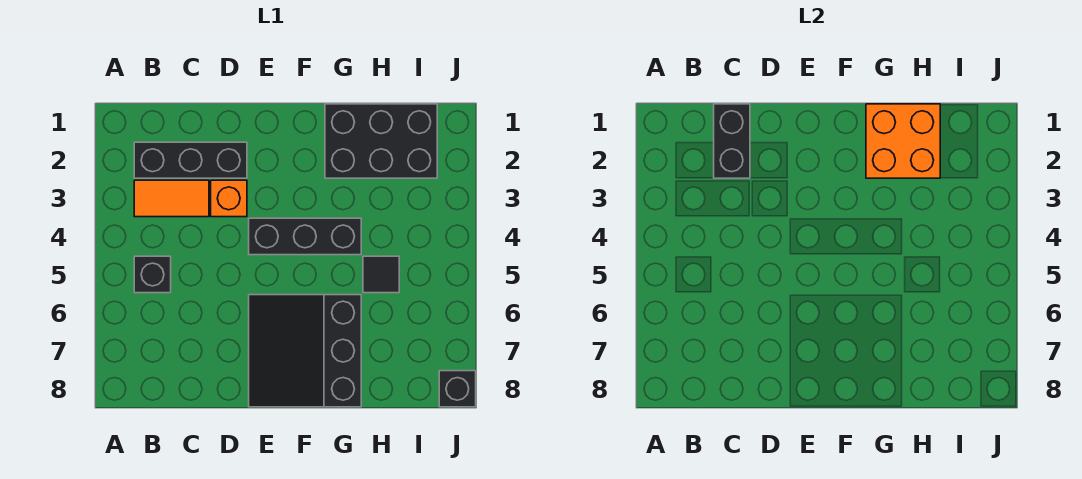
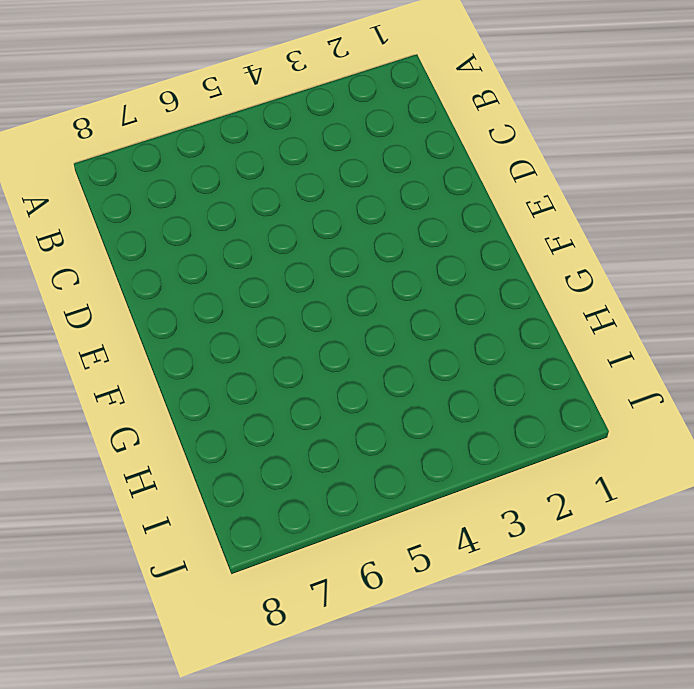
none -> black 1x3 brick [134,142,247,178]
none -> orange 1x2 tile [134,180,209,217]

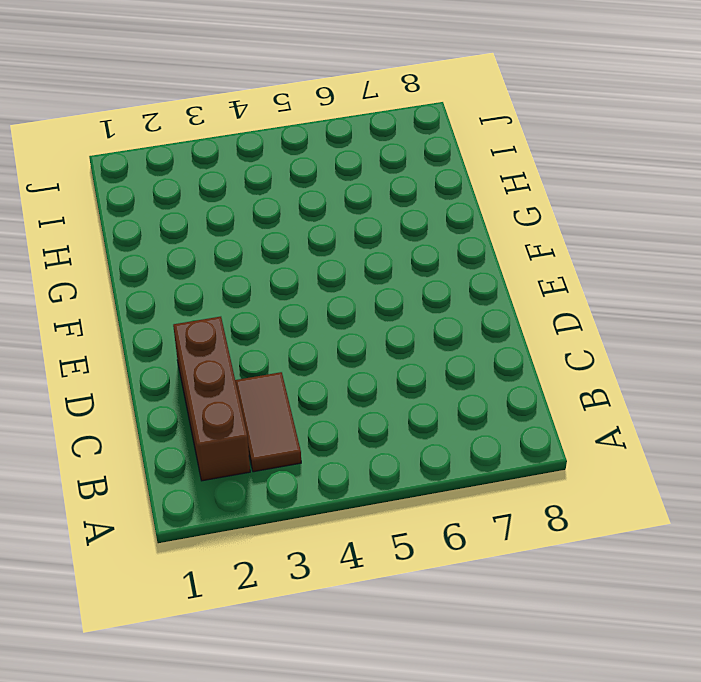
brown 1x3 brick [173,317,250,481] -> black 1x3 brick [134,142,247,178]
brown 1x2 tile [235,372,301,472] -> orange 1x2 tile [134,180,209,217]
none -> black 1x1 brick [134,256,171,293]
none -> orange 1x1 brick [211,180,247,217]

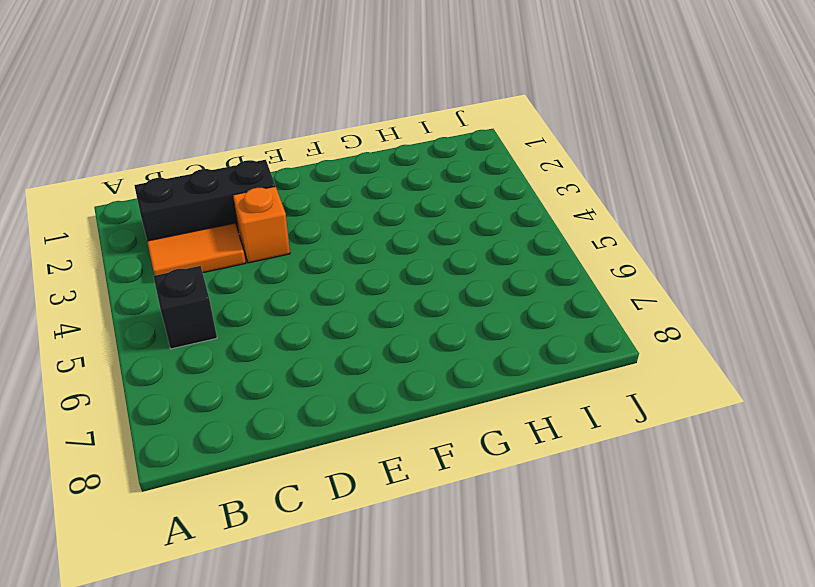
none -> black 1x3 brick [249,218,361,255]
none -> black 3x3 slope [249,295,361,407]

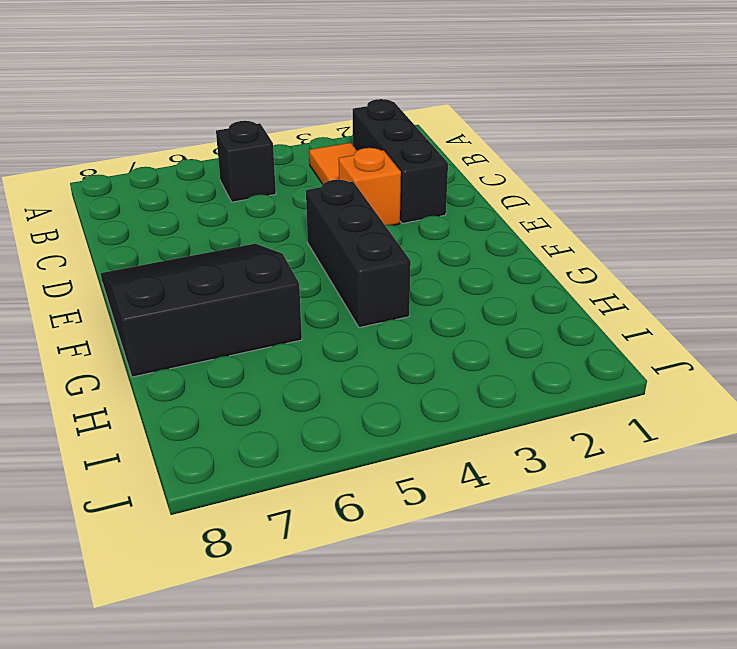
none -> black 2x3 brick [325,104,437,178]
none -> black 1x1 tile [363,256,399,293]

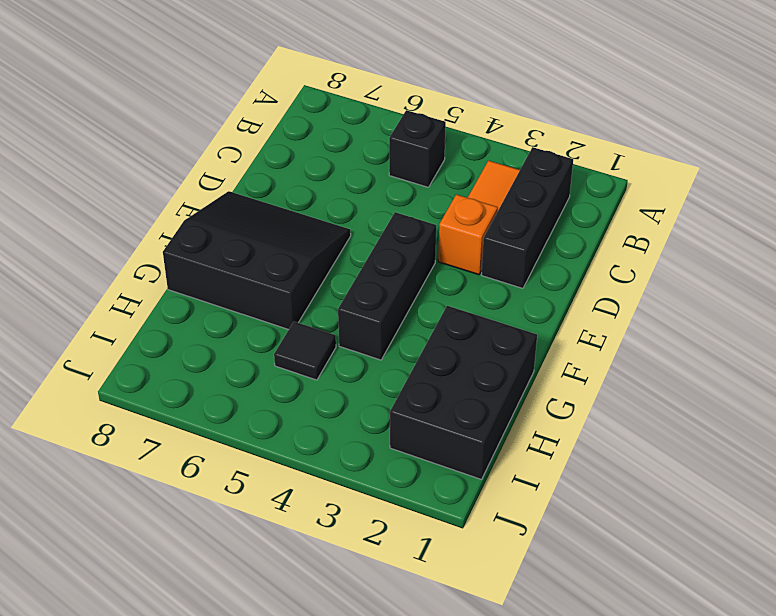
none -> black 1x1 brick [439,371,476,407]
none -> black 1x2 brick [714,104,750,178]

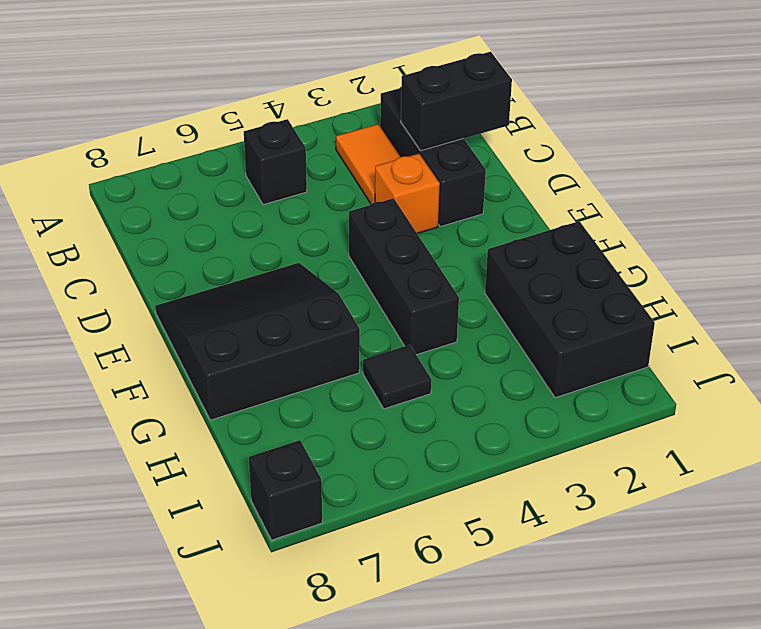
none -> orange 2x2 brick [866,104,940,178]

